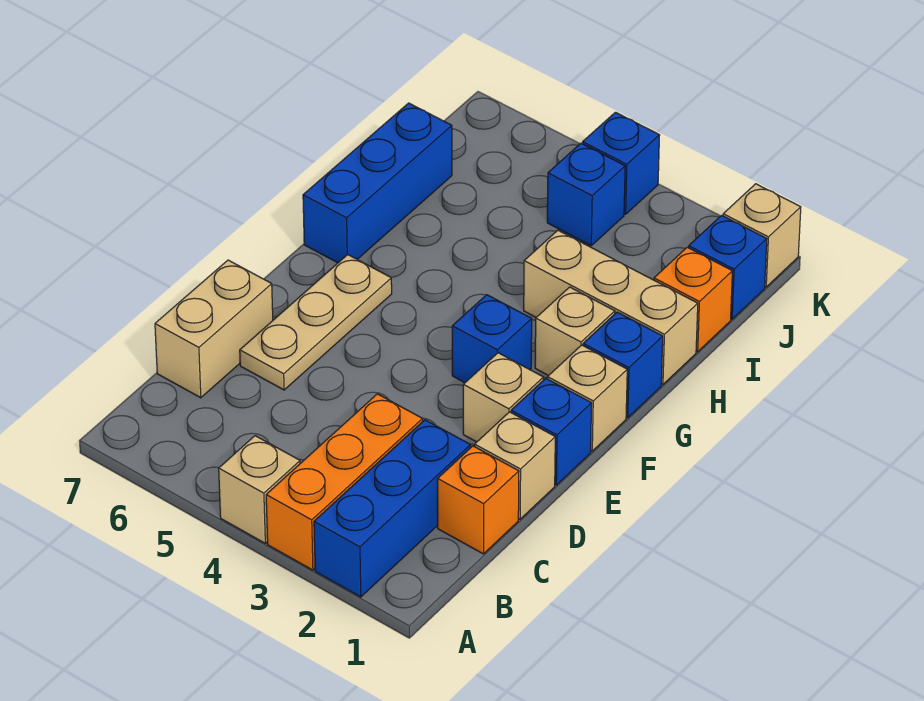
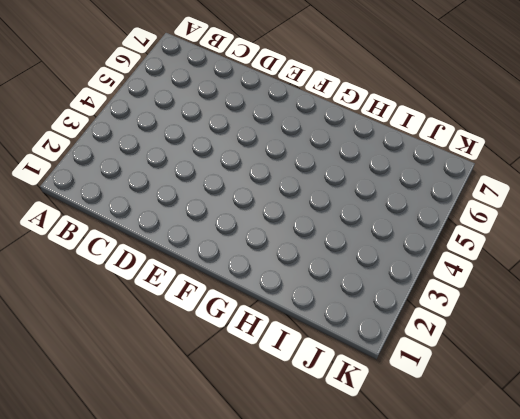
none -> blue 1x3 brick [314,420,471,597]
none -> orange 1x3 brick [266,394,423,570]
none -> tan 1x1 brick [219,436,300,543]

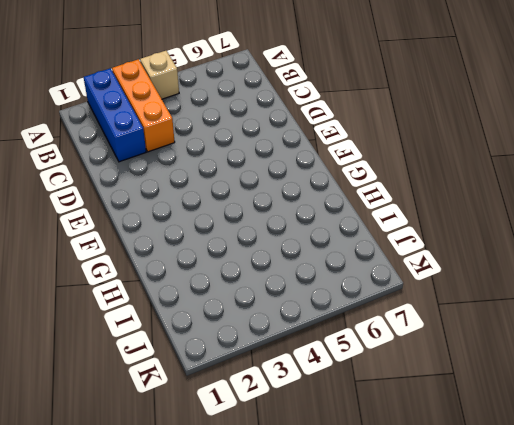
none -> orange 1x1 brick [438,446,519,554]
none -> tan 1x2 brick [155,260,273,398]
none -> tan 1x1 brick [475,412,555,519]

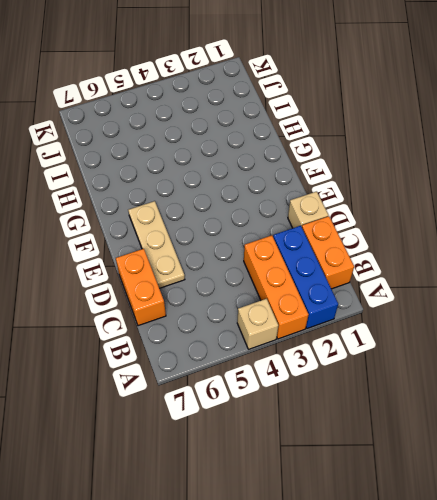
orange 1x2 brick [302,216,354,289] -> orange 1x1 brick [438,446,519,554]
orange 1x2 brick [116,249,166,326] -> tan 1x2 brick [155,260,273,398]
none -> blue 1x1 brick [511,378,592,485]
none -> tan 1x1 brick [463,353,543,442]
none -> tan 1x1 brick [547,345,627,451]

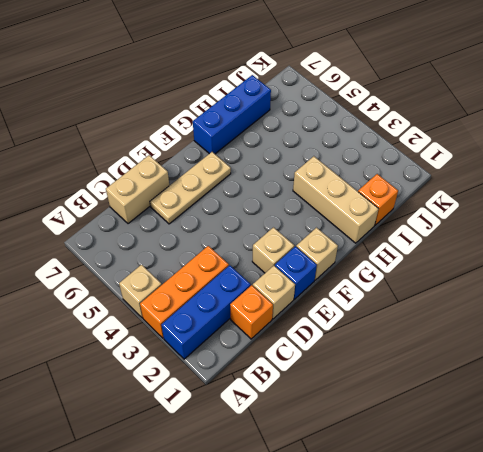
none -> blue 1x1 brick [452,295,532,383]
none -> blue 1x1 brick [583,312,663,418]
none -> tan 1x1 brick [535,287,615,376]

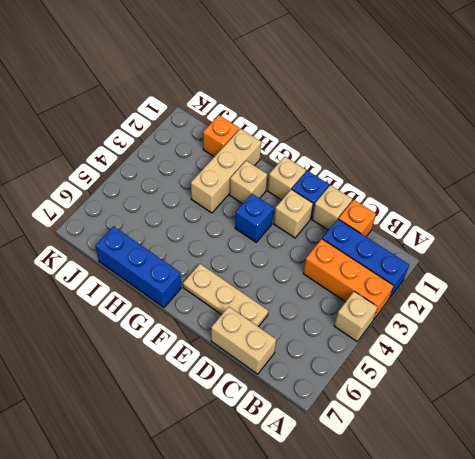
none -> blue 1x1 brick [583,312,663,418]
none -> blue 1x1 brick [689,215,767,319]
none -> blue 1x1 brick [547,143,625,246]

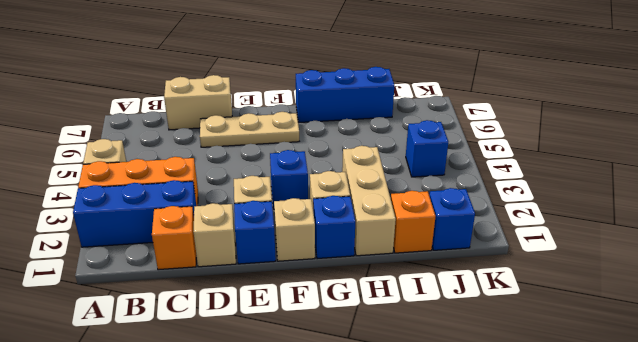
none -> tan 1x1 brick [723,184,801,287]
none -> blue 1x1 brick [583,112,660,214]

